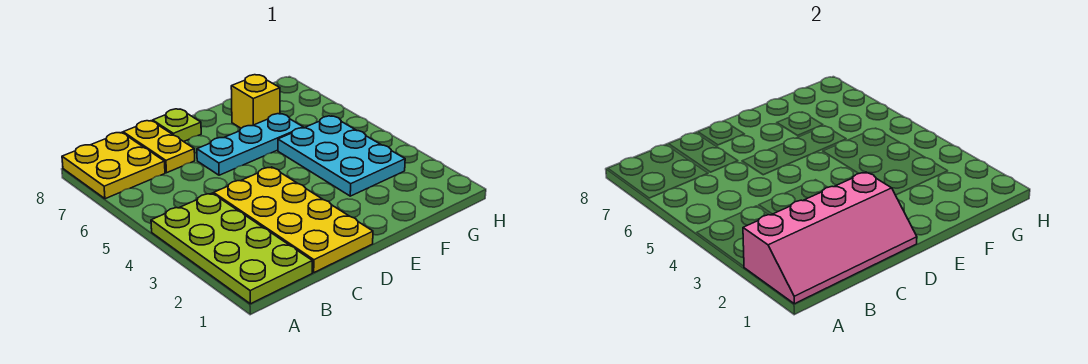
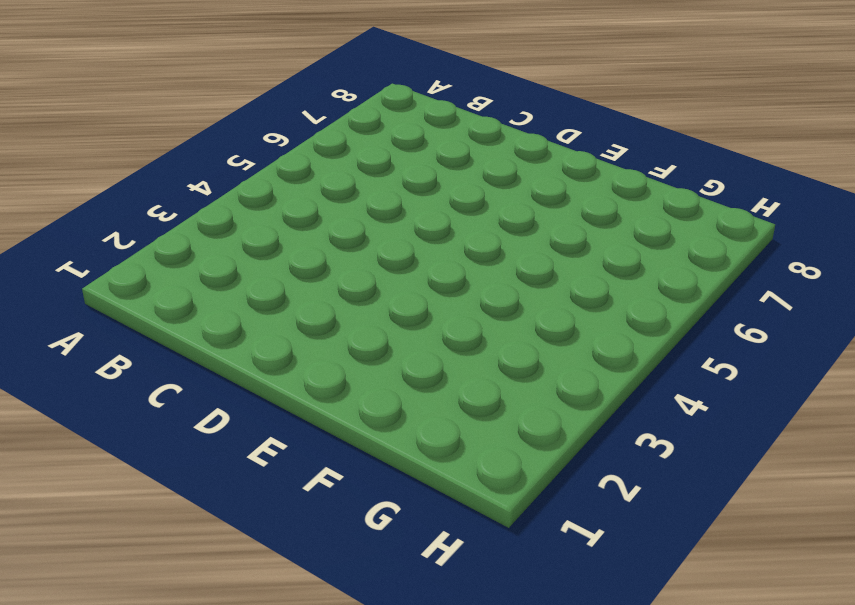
none -> lime 2x4 plate [151,193,312,304]
none -> yellow 2x2 plate [62,132,165,199]

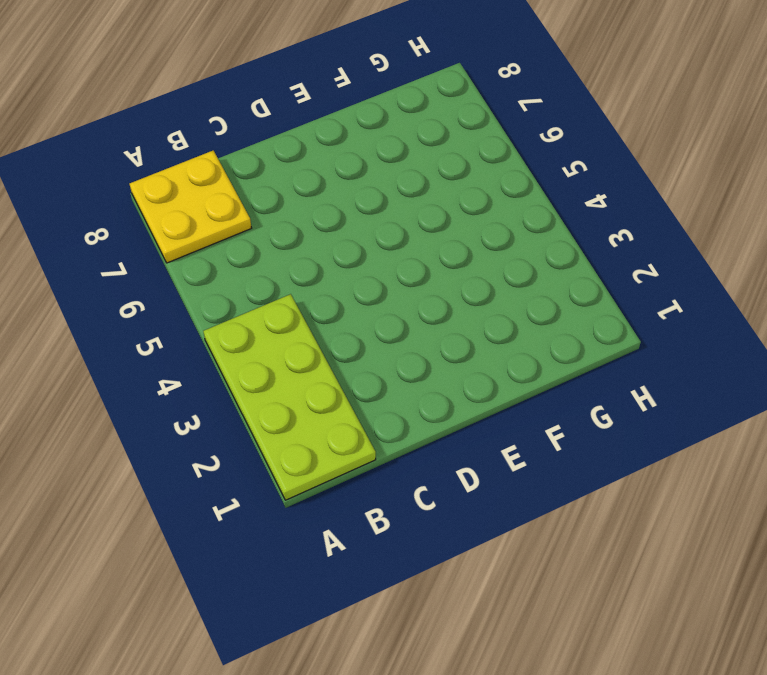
none -> yellow 2x4 plate [214,167,373,272]
none -> yellow 1x2 plate [123,121,195,173]

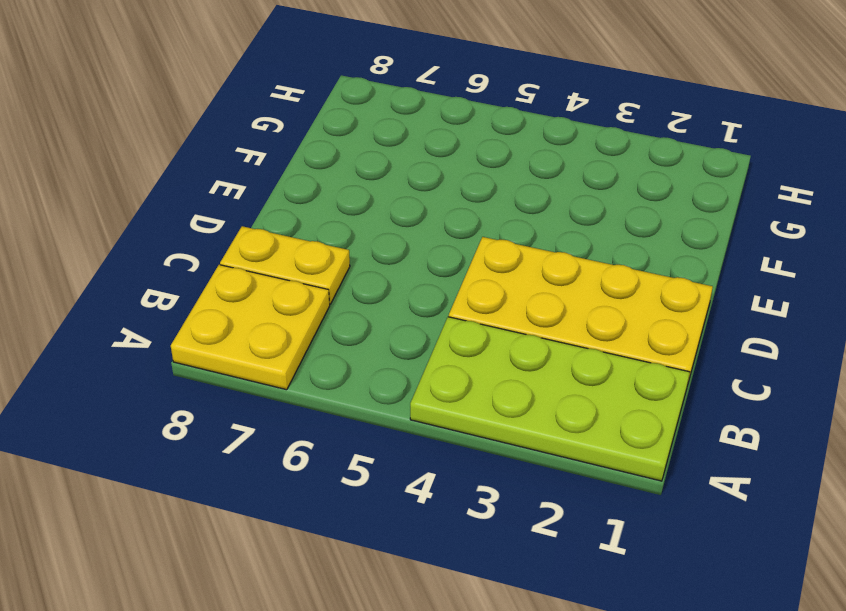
none -> cyan 1x3 plate [197,114,303,175]
none -> lime 1x1 plate [153,109,201,142]

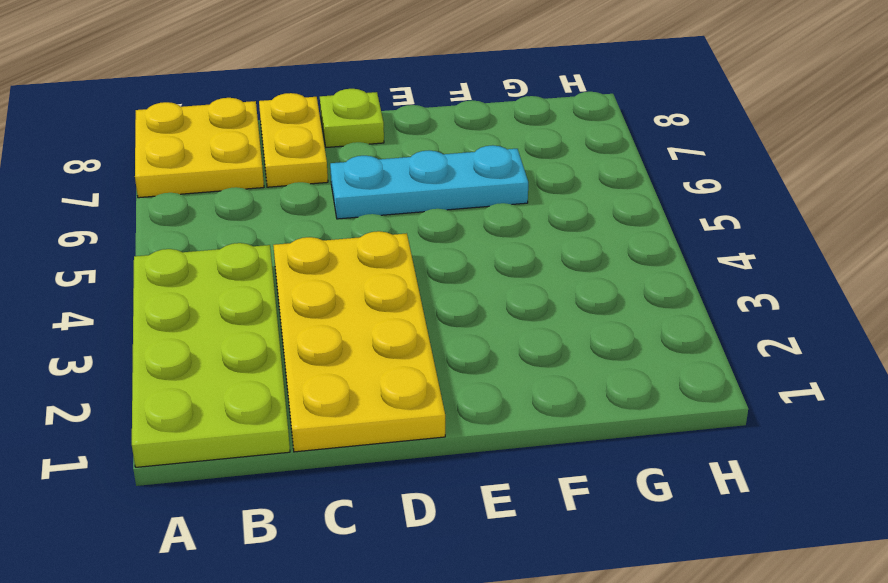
none -> cyan 2x3 plate [278,116,405,196]
none -> yellow 1x1 brick [231,75,280,128]

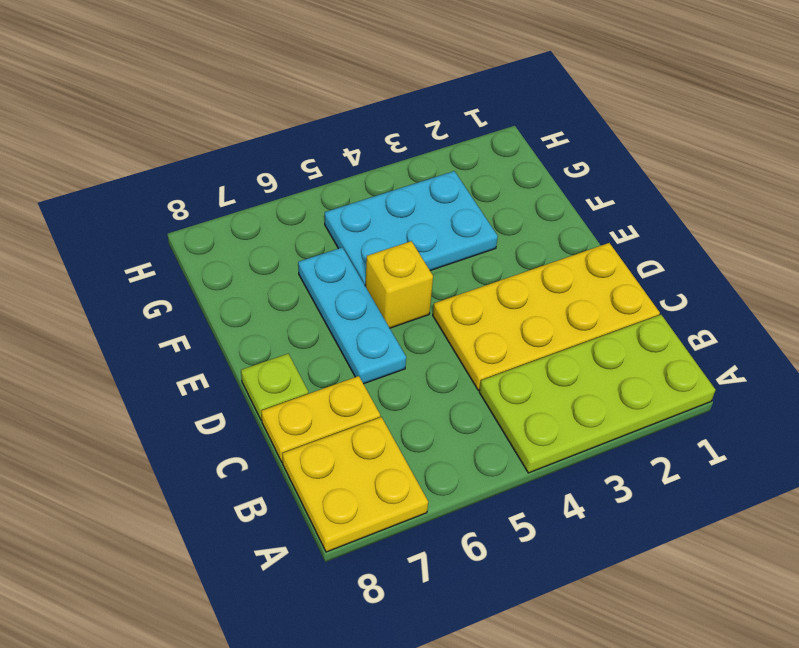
yellow 1x1 brick [365,241,433,328] -> yellow 1x1 brick moved to [231,75,280,128]
none -> pink 2x4 slope [743,172,917,304]

